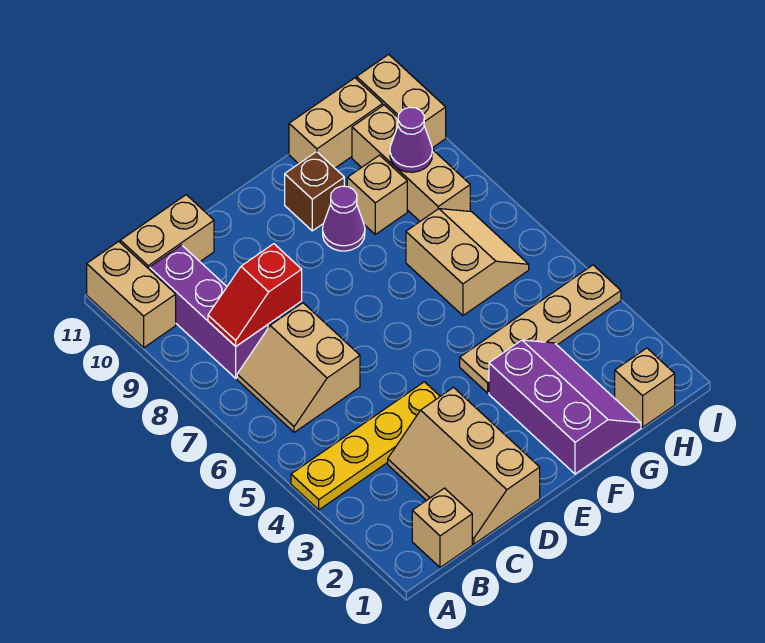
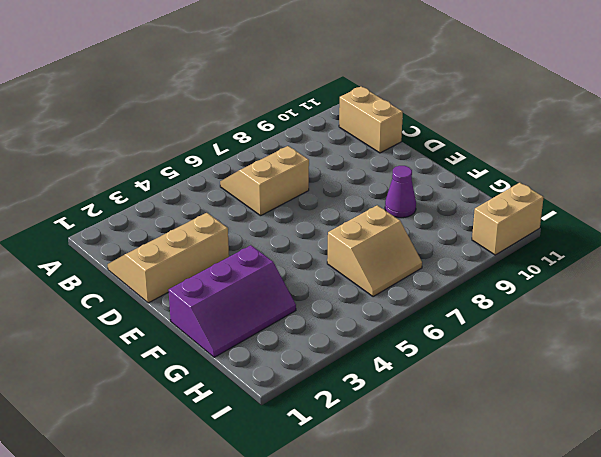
none -> yellow 1x4 plate [291,382,440,510]
none -> tan 1x2 brick [87,241,176,348]
none -> tan 1x1 brick [412,488,472,568]

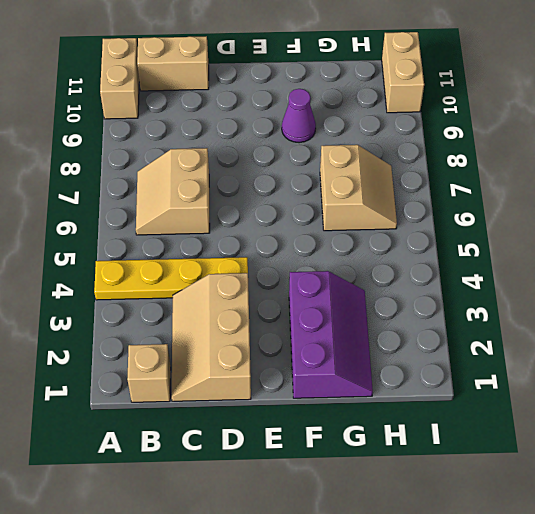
none -> purple 1x3 brick [150,245,268,378]
none -> tan 1x4 plate [460,265,621,393]
none -> brown 1x1 brick [285,152,344,231]

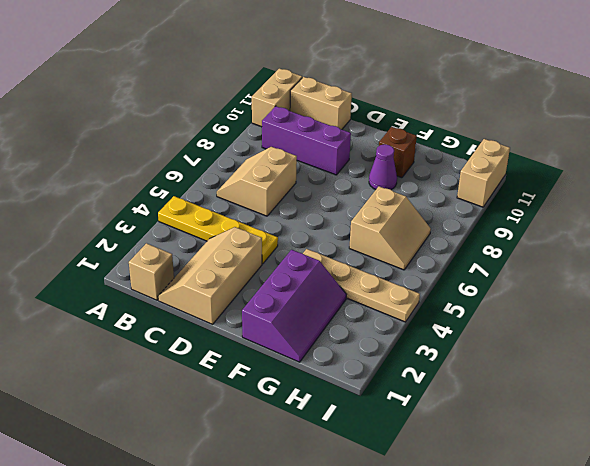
purple 1x3 brick [262,106,351,175] -> purple 1x3 brick turned to [150,245,268,378]
none -> tan 1x1 brick [347,155,407,234]
none -> tan 1x2 brick [289,78,383,168]
none -> tan 1x1 brick [615,348,675,427]

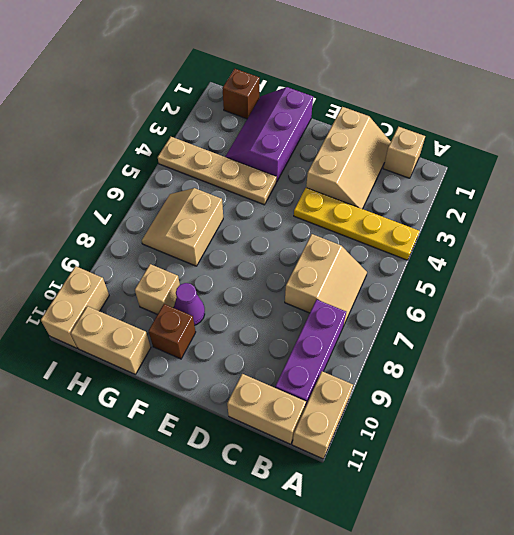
brown 1x1 brick [222,69,260,119] -> tan 1x1 brick [615,348,675,427]
none -> tan 1x3 brick [352,105,470,221]
none -> red 1x2 slope [208,244,302,346]
none -> purple 1x1 cone [390,107,432,172]

